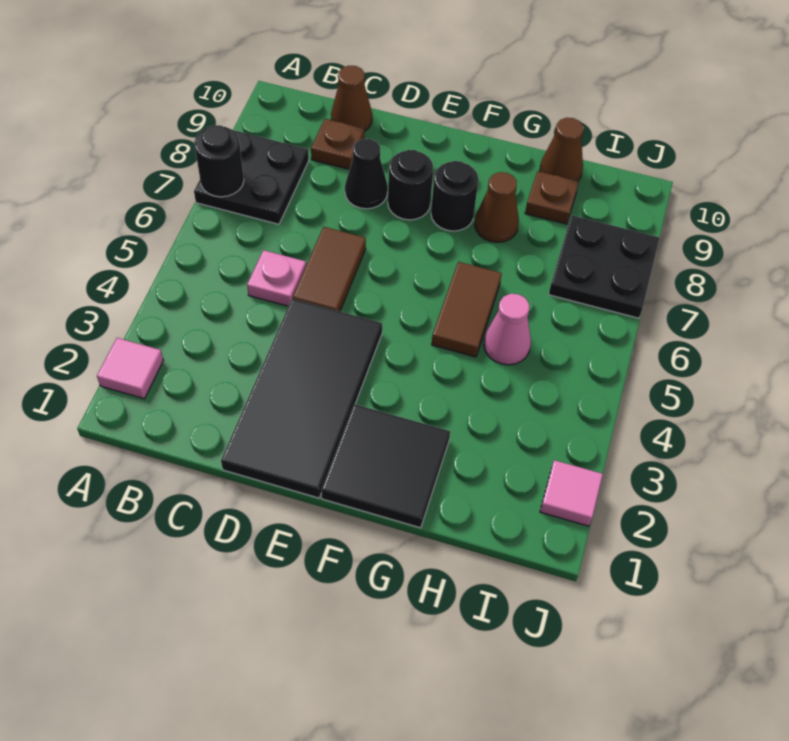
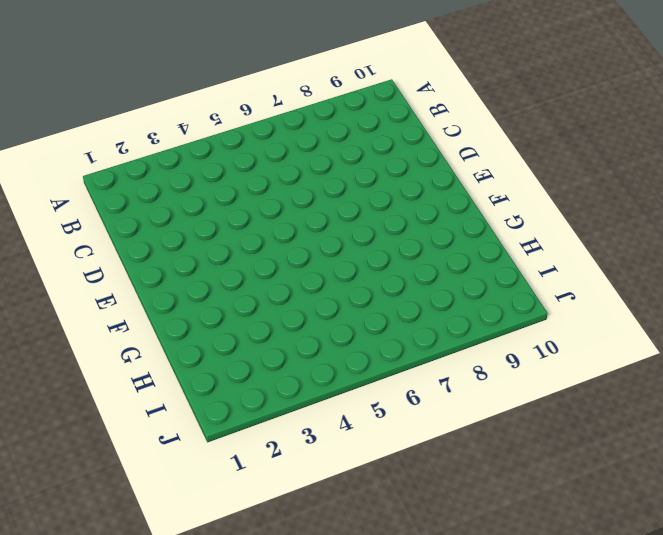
none -> pink 1x1 tile [97,338,163,399]
none -> black 2x2 plate [194,130,309,224]
none -> pink 1x1 plate [247,250,306,306]

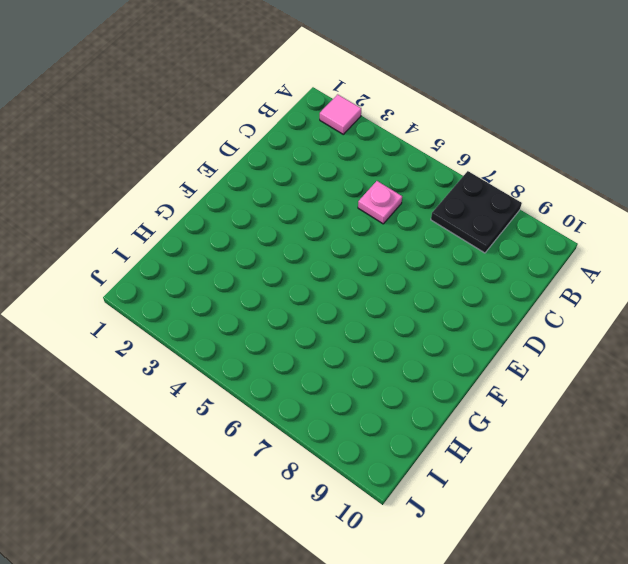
none -> brown 1x1 plate [311,119,364,169]
none -> brown 1x1 cone [331,66,372,131]
none -> black 2x4 tile [221,299,382,498]

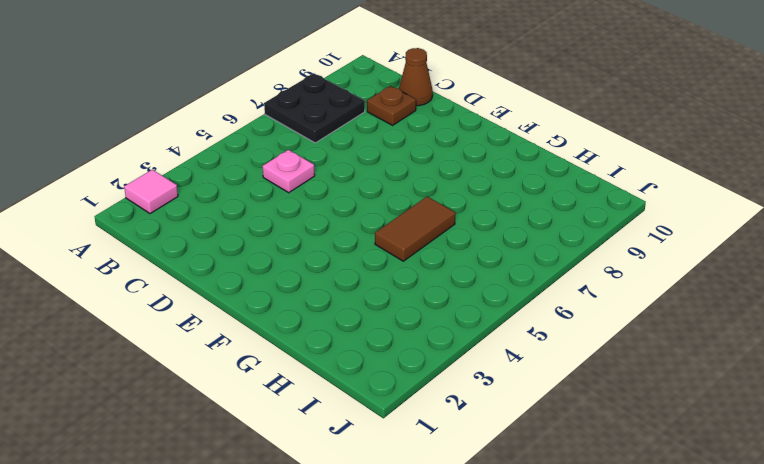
none -> black 2x4 tile [221,299,382,498]
none -> brown 1x2 tile [293,227,366,311]
none -> black 1x1 cone [345,139,388,209]

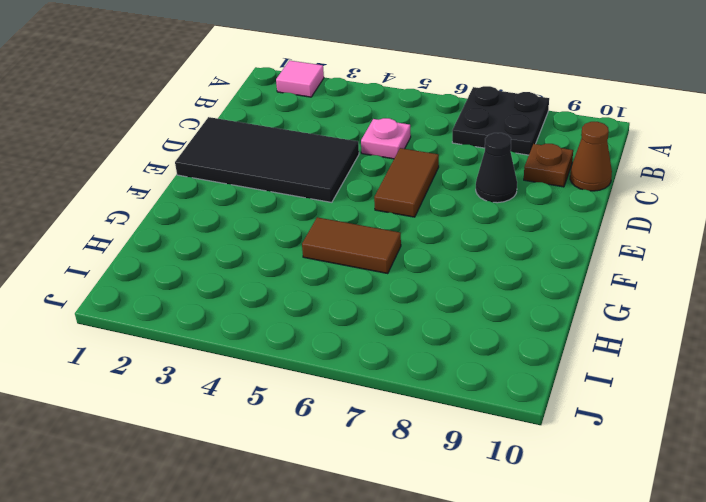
brown 1x2 tile [374,148,439,217] -> brown 1x2 tile turned to [293,227,366,311]
none -> black 1x1 round brick [388,150,433,220]
none -> black 2x2 tile [321,404,450,528]
none -> black 1x1 round brick [431,161,479,231]

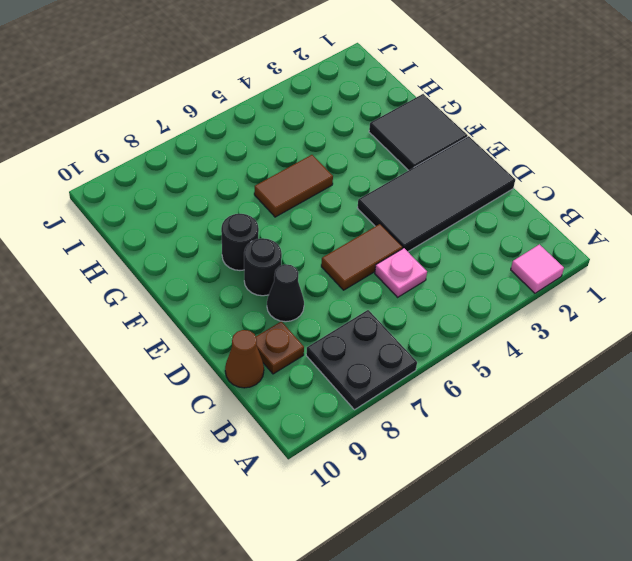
none -> brown 1x1 cone [475,172,519,242]
none -> pink 1x1 cone [484,294,531,365]
none -> brown 1x1 plate [525,171,579,224]

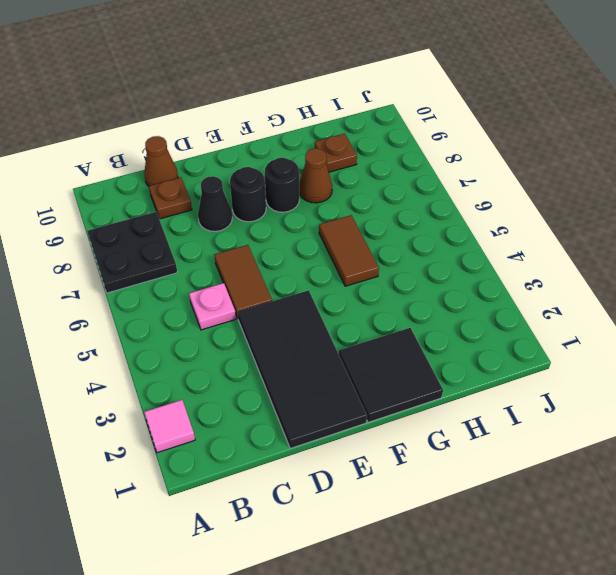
none -> pink 1x1 cone [484,294,531,365]
none -> brown 1x1 cone [540,118,584,181]
none -> black 2x2 plate [549,215,660,318]

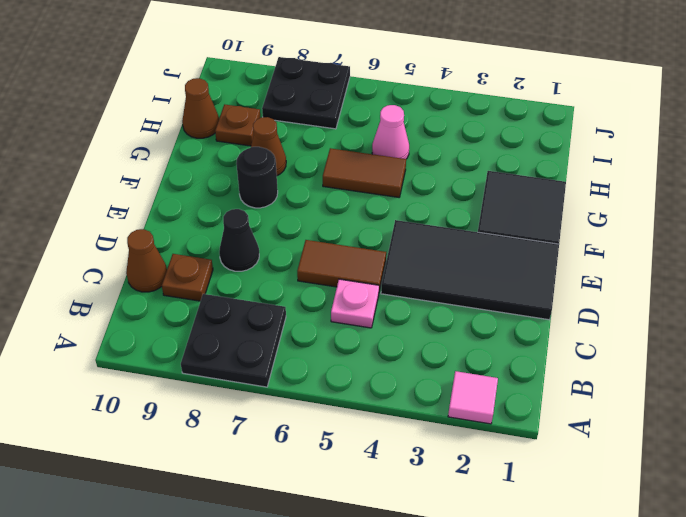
none -> black 1x1 round brick [388,150,433,220]
none -> pink 1x1 tile [540,460,603,526]
none -> black 1x1 round brick [194,125,244,197]

